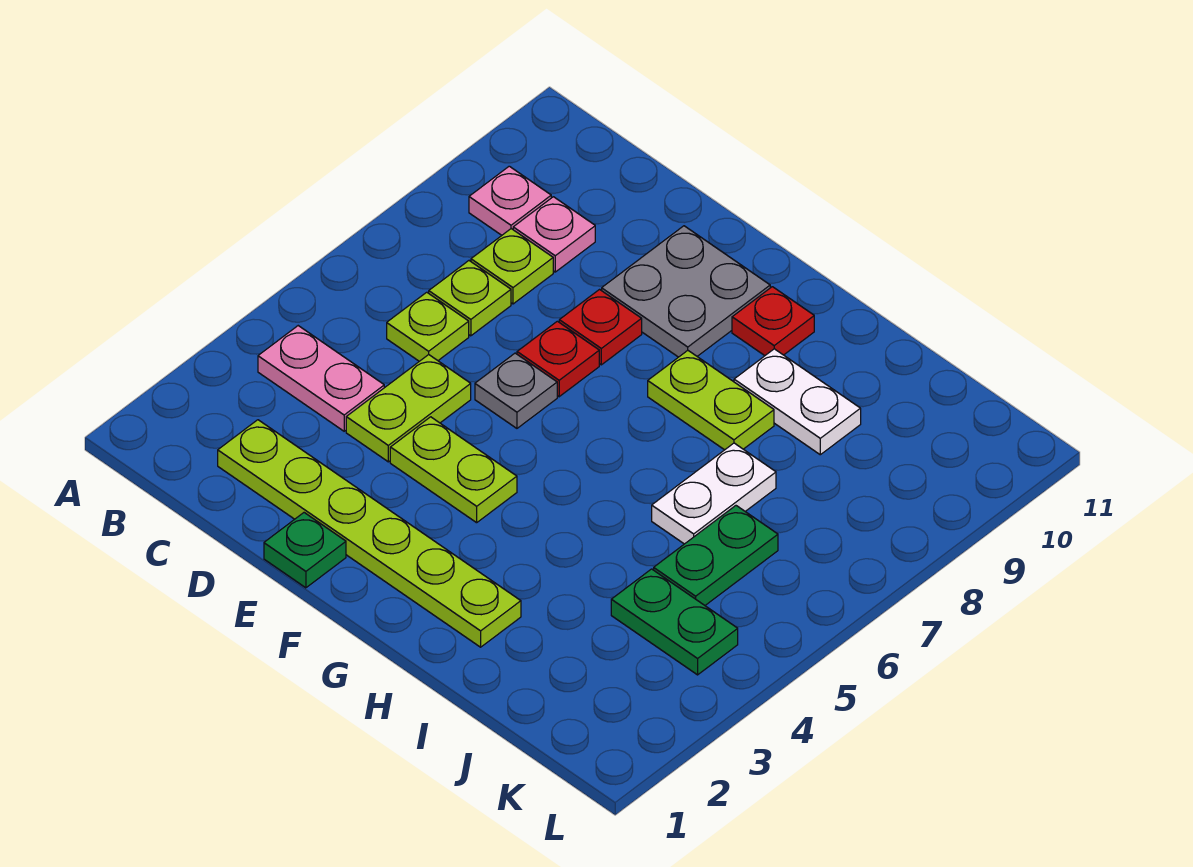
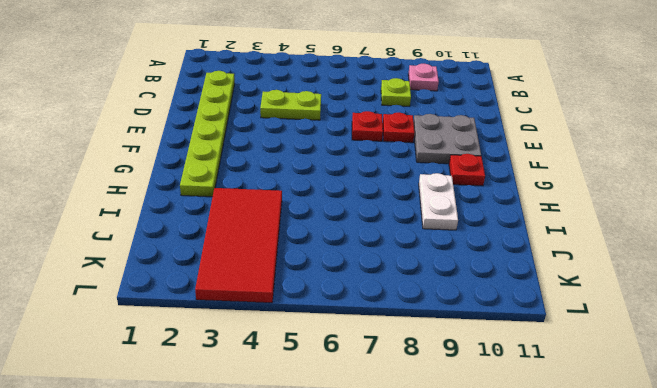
red 2x4 tile [195,188,282,303] -> green 1x2 plate [611,569,738,675]
none -> pink 1x2 plate [258,326,384,431]
none -> lime 1x1 plate [387,292,469,361]
none -> lime 1x1 plate [429,261,511,336]

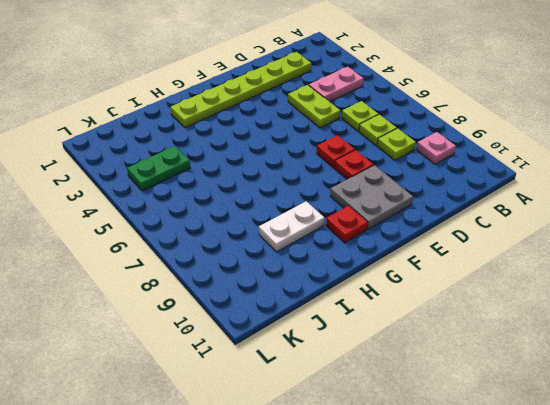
none -> pink 1x1 plate [513,197,595,272]
none -> green 1x1 plate [264,513,346,588]
none -> lime 1x2 plate [390,417,517,523]

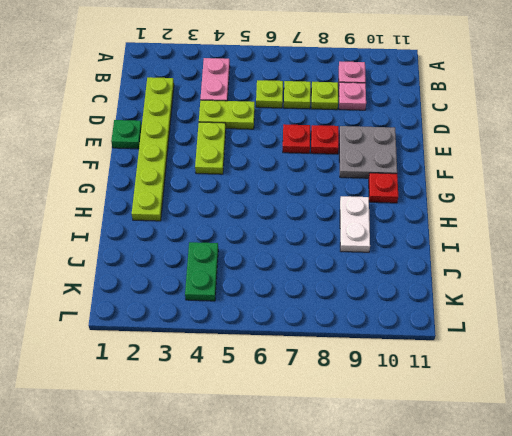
none -> grey 1x1 plate [475,353,557,428]
none -> lime 1x2 plate [648,350,774,450]
none -> white 1x2 plate [652,443,776,544]

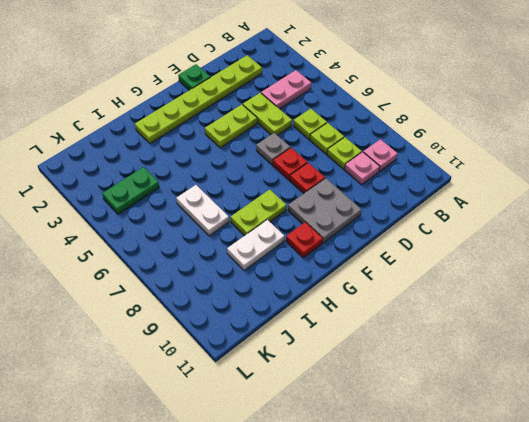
none -> green 1x2 plate [654,506,778,605]

